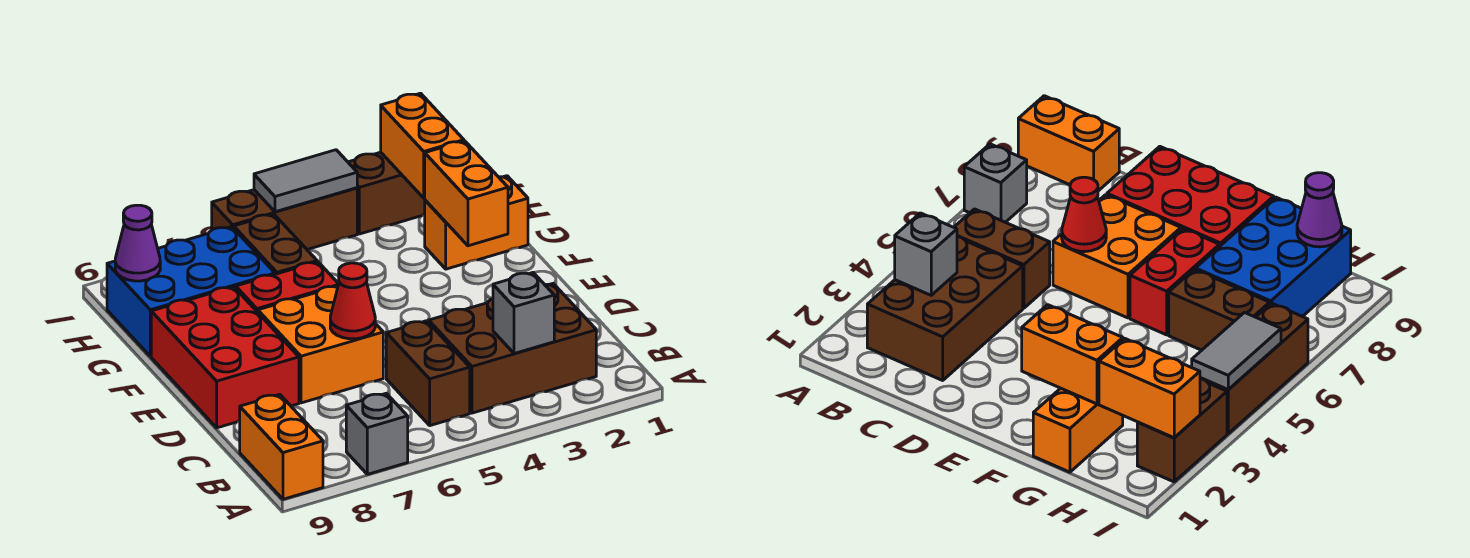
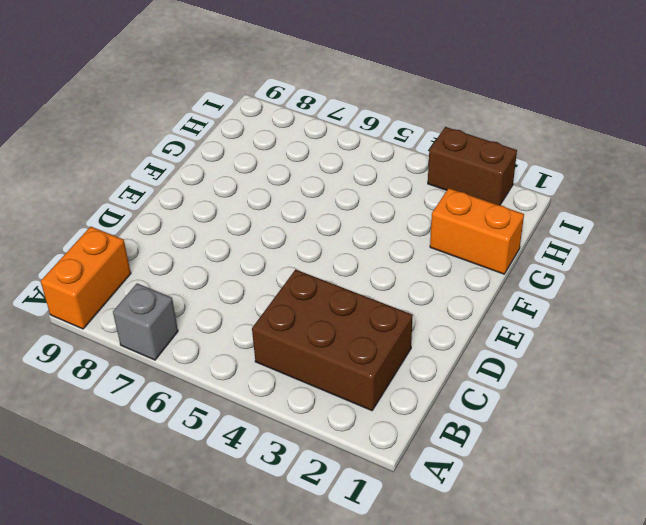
none -> brown 1x2 brick [386,321,470,426]
none -> orange 2x2 brick [258,286,383,403]
none -> red 2x3 brick [151,287,299,428]

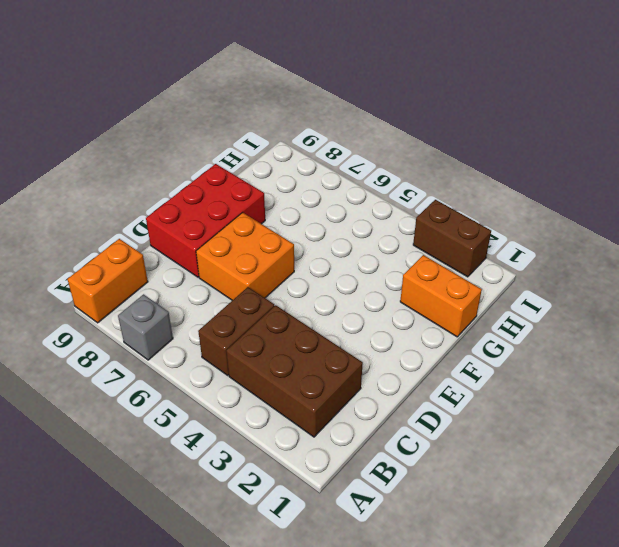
none -> red 1x2 brick [236,262,339,312]
none -> brown 1x2 brick [234,214,317,274]
none -> blue 2x3 brick [107,227,275,356]

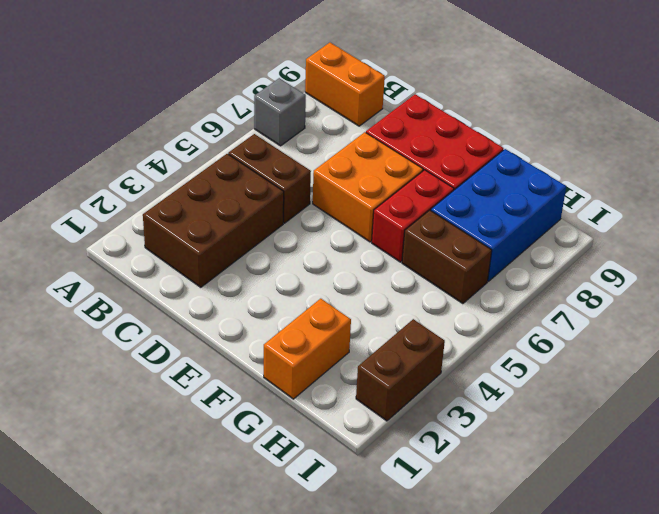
none -> brown 1x3 brick [212,188,357,250]
none -> grey 1x1 brick [493,273,554,354]
none -> red 1x1 cone [330,263,375,339]

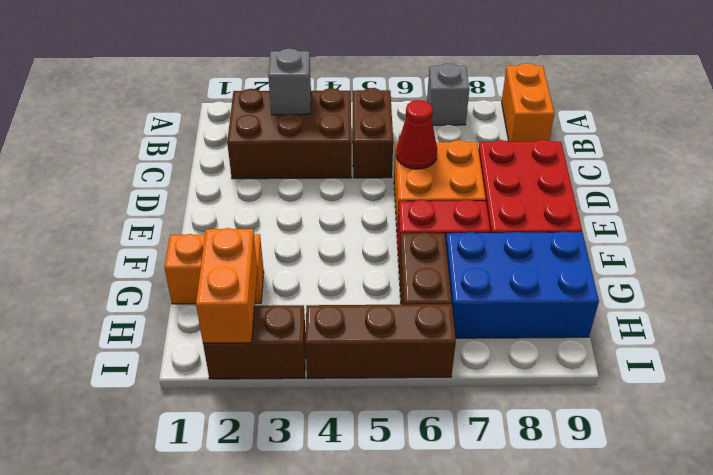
none -> orange 1x2 brick [425,141,508,246]
none -> purple 1x1 cone [115,205,160,281]
none -> grey 1x2 tile [254,150,357,212]

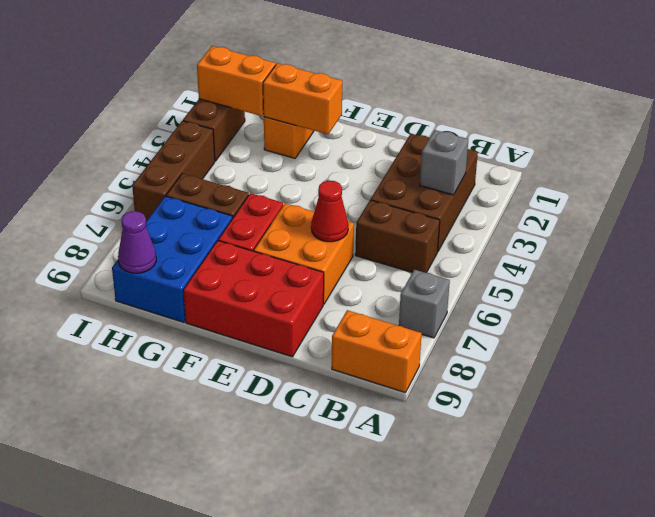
none -> grey 1x2 tile [254,150,357,212]

